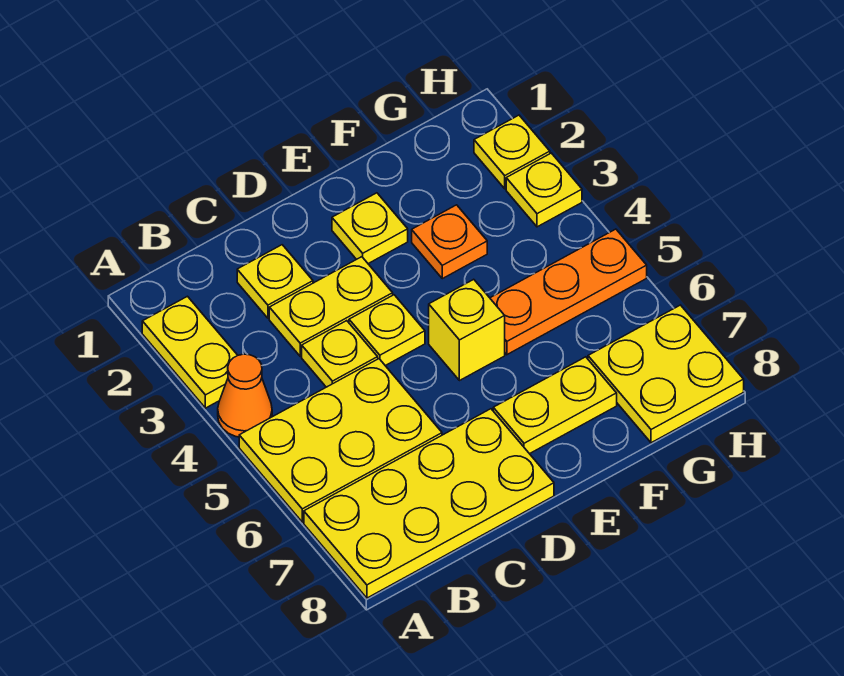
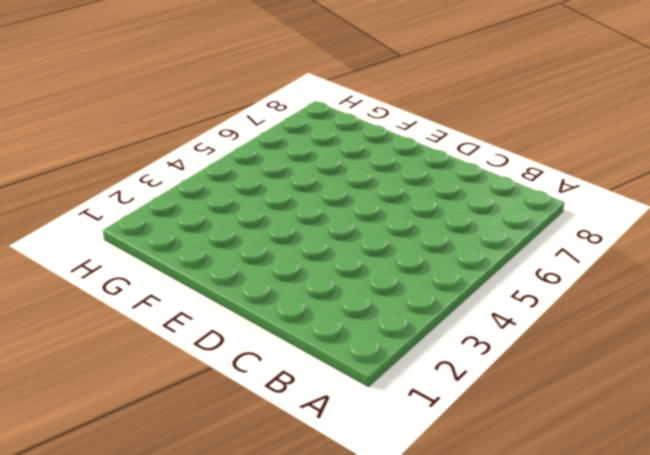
none -> yellow 1x2 plate [142,296,238,408]
none -> orange 1x1 cone [218,354,272,437]
none -> yellow 2x3 plate [239,359,442,522]

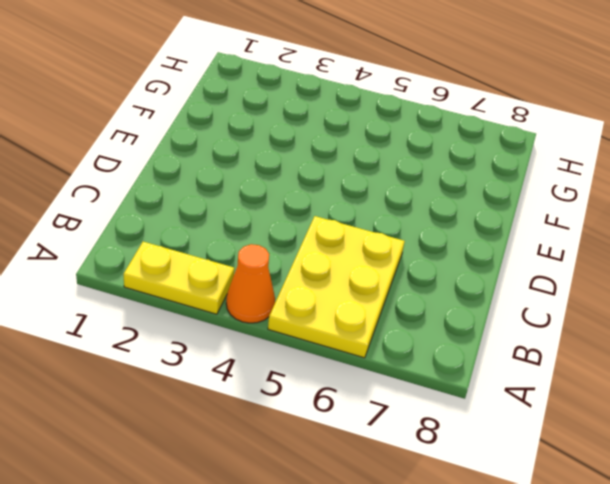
none -> yellow 2x4 plate [304,409,554,598]
none -> yellow 1x1 plate [237,245,313,318]
none -> yellow 1x2 plate [269,257,393,356]

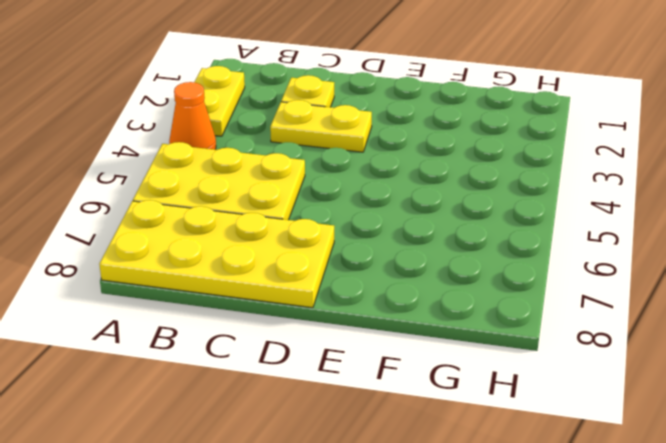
none -> yellow 1x1 plate [302,321,378,387]
none -> yellow 1x1 plate [349,295,425,366]
none -> yellow 1x1 plate [332,193,408,264]

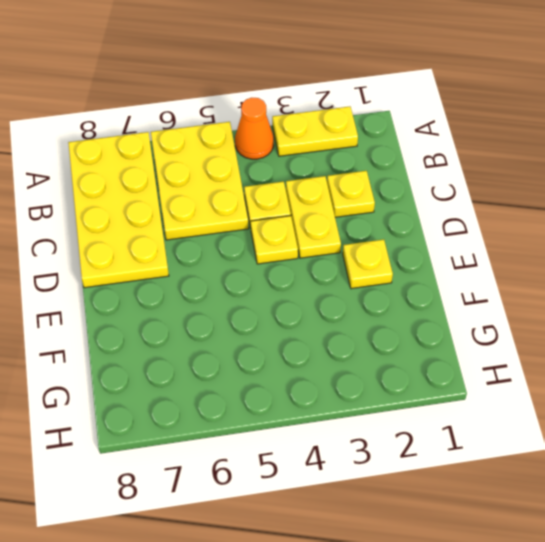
none -> yellow 1x1 brick [429,279,505,381]
none -> yellow 1x2 plate [493,357,617,454]
none -> orange 1x1 plate [412,205,487,279]

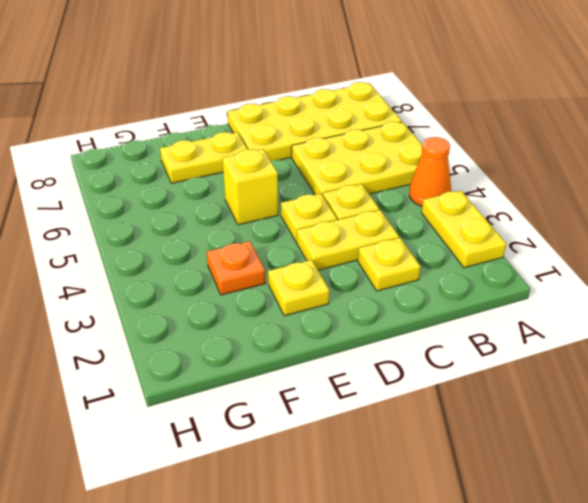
none -> orange 1x3 plate [490,229,647,355]
none -> yellow 2x2 plate [588,305,744,443]
none -> yellow 1x1 plate [474,115,550,189]

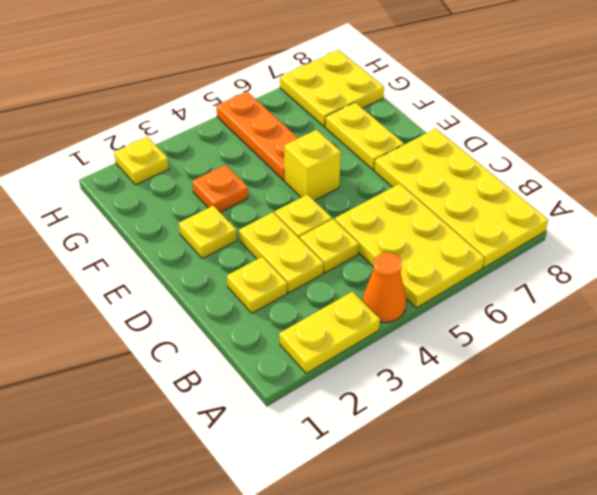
none -> yellow 1x1 plate [506,153,582,227]

